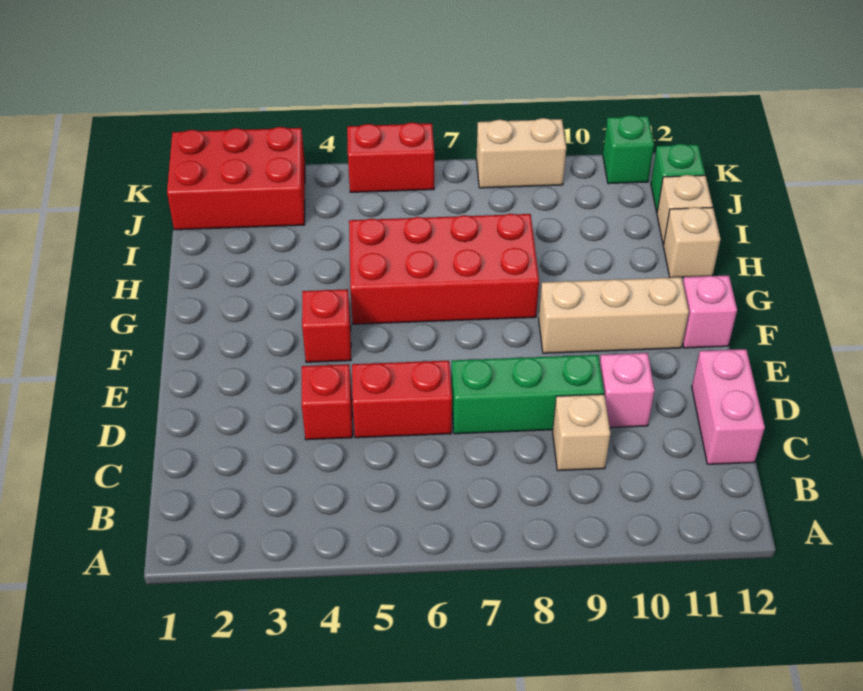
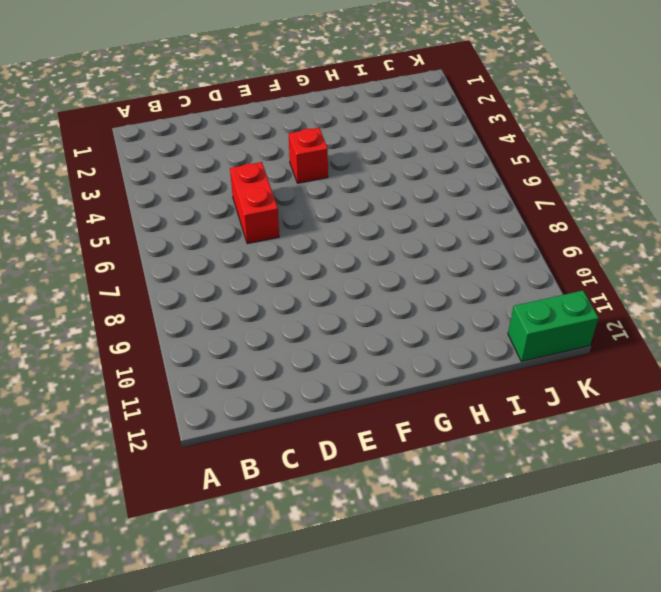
green 1x2 brick [508,291,598,361] -> green 1x1 brick [651,144,705,212]
none -> tan 1x1 brick [553,394,610,471]
none -> pink 1x2 brick [692,349,765,464]
none -> red 1x1 brick [301,364,353,440]

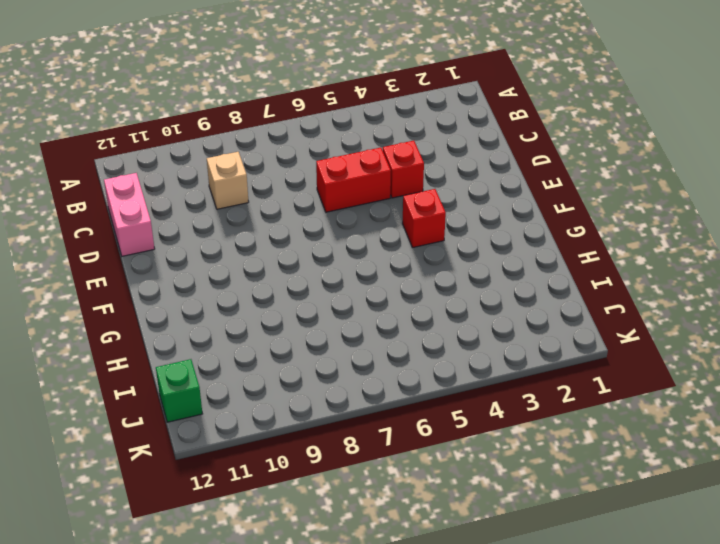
none -> green 1x3 brick [451,355,604,434]
none -> pink 1x1 brick [600,353,655,428]
none -> tan 1x3 brick [539,277,689,353]

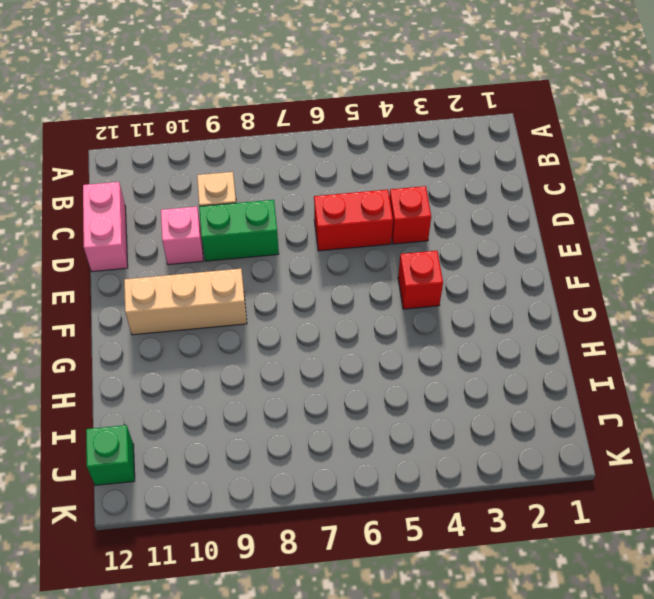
green 1x2 brick [199,200,279,261] -> green 1x3 brick [451,355,604,434]
none -> pink 1x1 brick [683,275,737,348]
none -> red 2x4 brick [349,214,539,324]
none -> tan 1x1 brick [663,207,721,278]

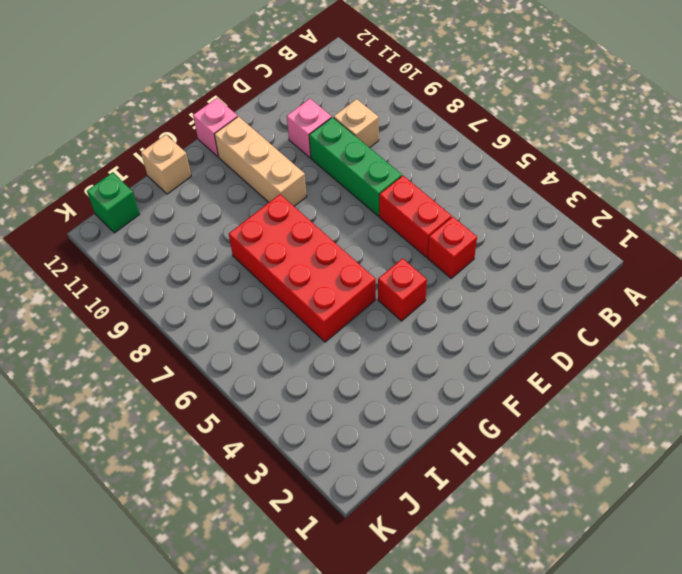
none -> pink 1x2 brick [692,349,765,464]
none -> tan 1x1 brick [657,175,713,245]
none -> red 2x3 brick [167,127,305,230]

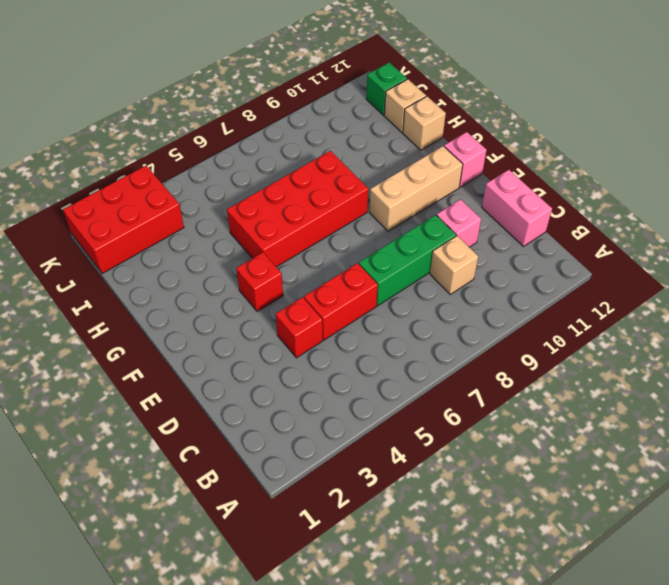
none -> red 1x2 brick [347,122,434,192]
none -> tan 1x2 brick [476,118,566,188]
none -> green 1x1 brick [603,115,654,184]

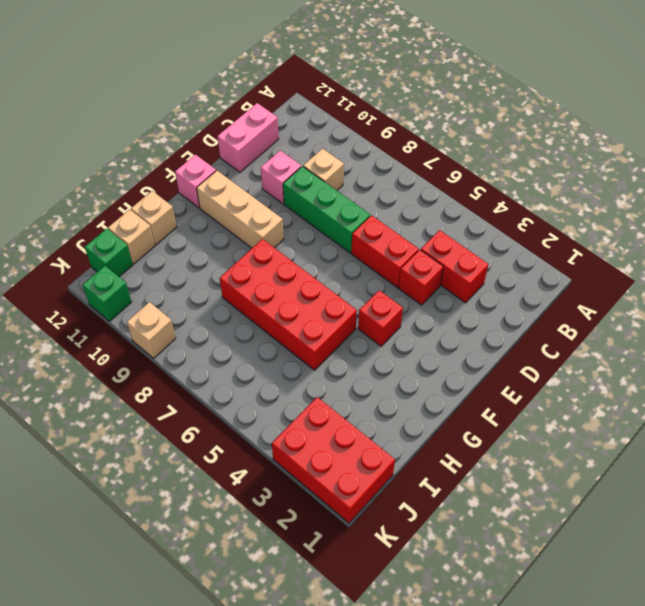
red 1x2 brick [421,230,488,303] -> red 1x2 brick moved to [347,122,434,192]
tan 1x1 brick [127,302,176,358] -> tan 1x2 brick [476,118,566,188]

